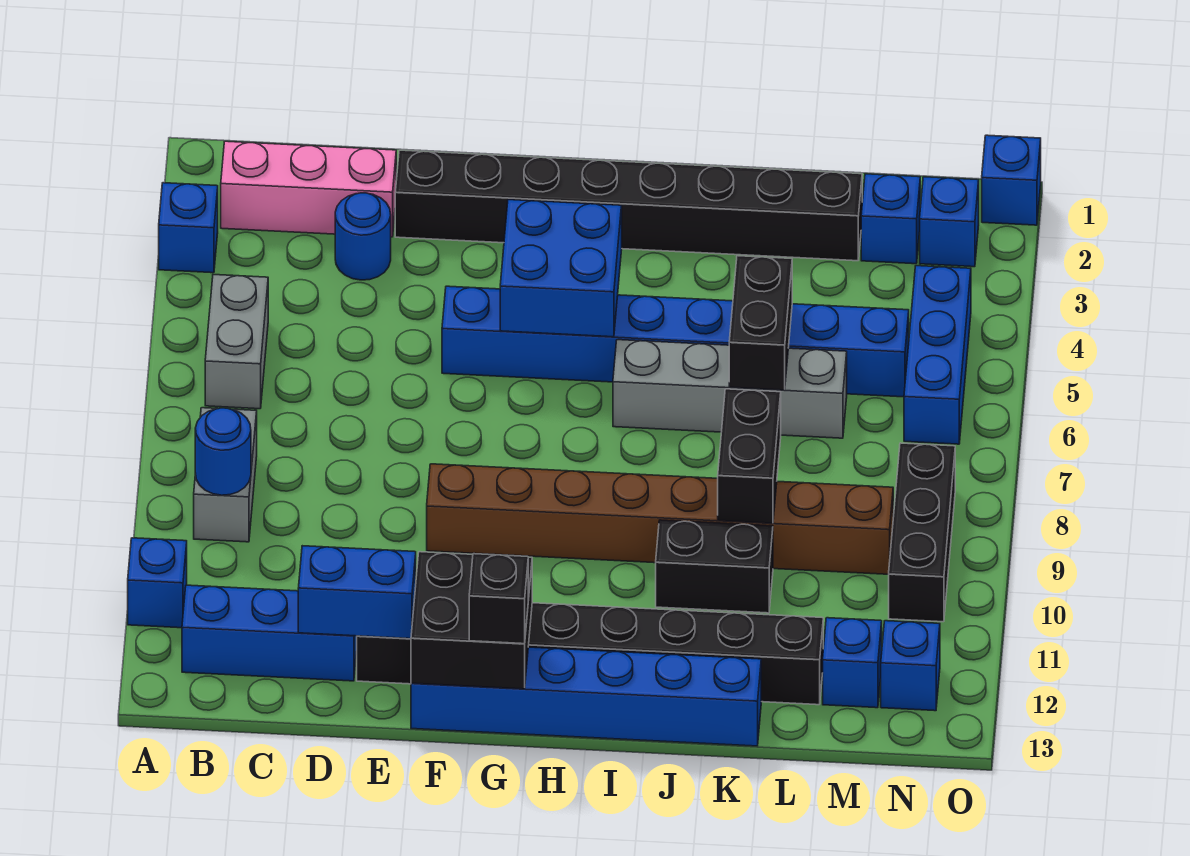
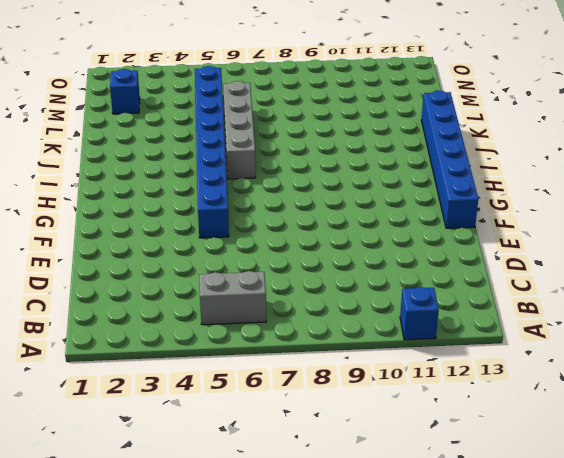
none -> blue 1x1 brick [159,183,218,273]
none -> pink 1x3 brick [221,141,396,237]
none -> grey 1x2 brick [194,408,257,542]

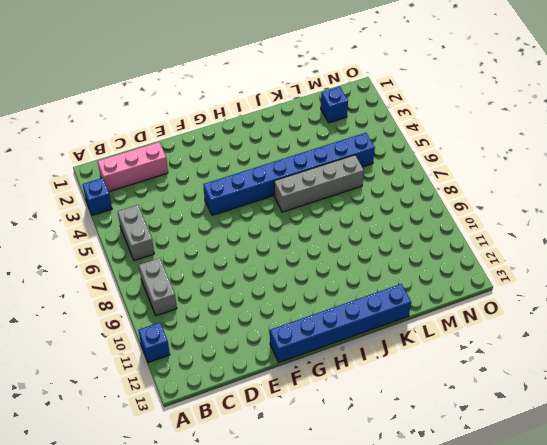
none -> blue 1x3 brick [182,585,357,681]
none -> blue 1x1 round brick [335,193,391,280]
none -> black 1x8 brick [395,150,862,261]

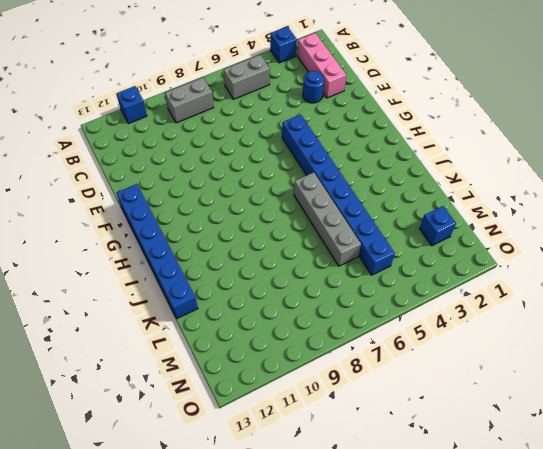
none -> blue 1x3 brick [182,585,357,681]
none -> black 1x8 brick [395,150,862,261]
none -> black 1x8 brick [357,603,823,705]

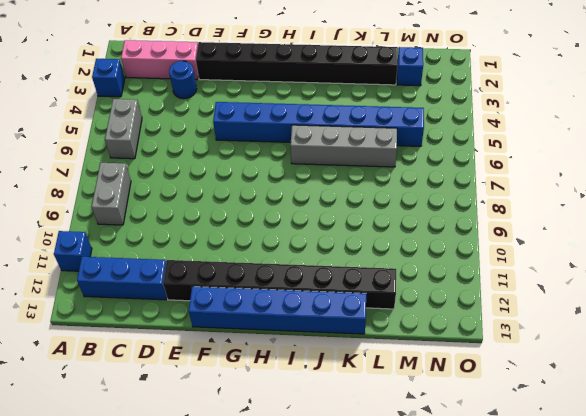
none -> brown 1x8 brick [427,464,893,574]
none -> black 1x2 brick [656,520,773,613]
none -> blue 1x1 brick [823,618,882,708]

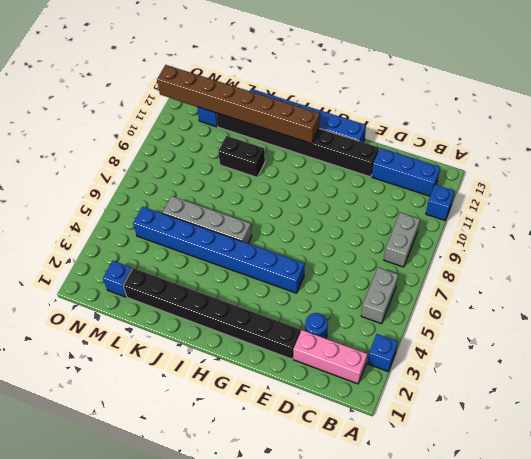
brown 1x8 brick [157,65,320,144] -> brown 1x8 brick moved to [427,464,893,574]
none -> blue 1x1 brick [920,177,979,267]
none -> blue 1x3 brick [904,266,971,444]
none -> black 1x3 brick [889,443,955,622]

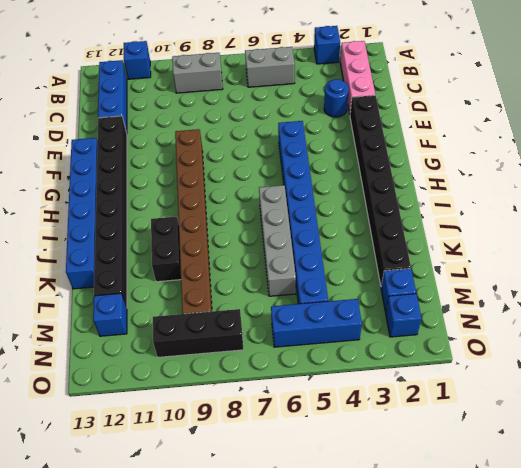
none -> blue 1x1 brick [881,621,940,711]
none -> blue 1x1 brick [982,135,1041,225]
none -> blue 1x1 round brick [195,408,251,495]

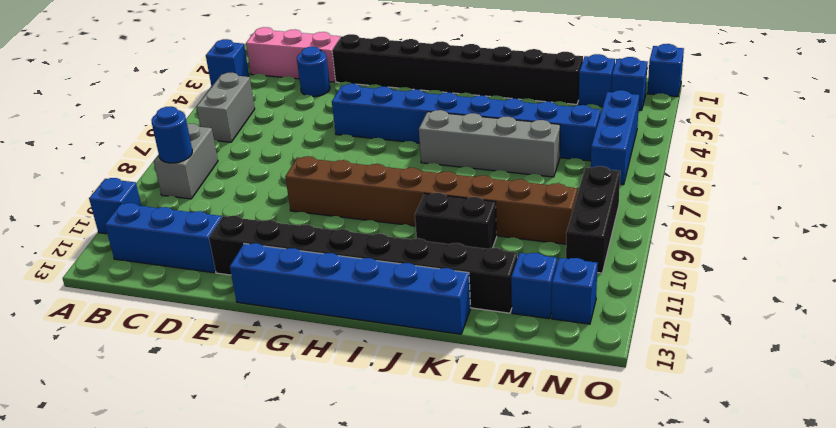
none -> blue 1x2 brick [298,546,416,639]
none -> black 2x2 brick [411,552,532,689]
none -> blue 2x2 brick [500,200,622,337]

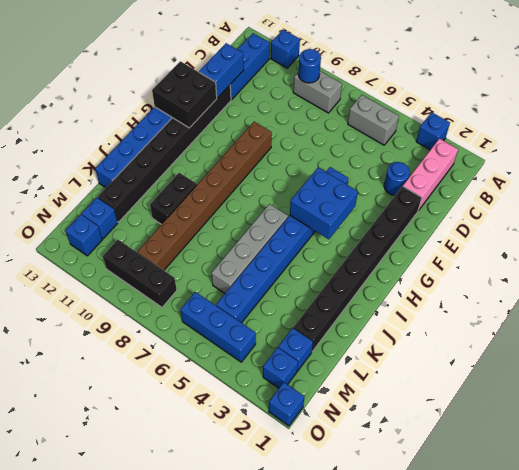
none -> black 1x2 brick [729,256,792,390]
none -> black 1x2 brick [718,389,781,523]
none -> black 1x1 brick [469,554,528,644]

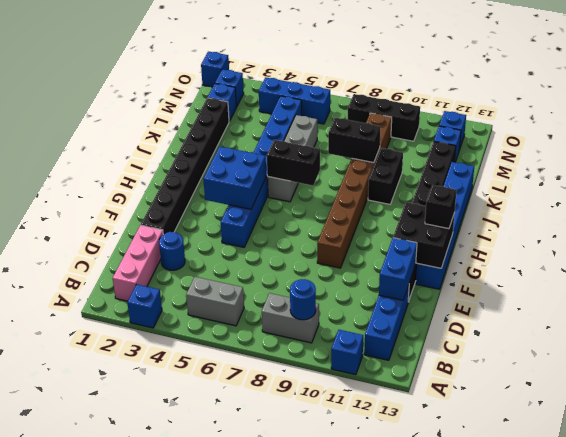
black 1x2 brick [267,140,320,186] -> black 1x2 brick moved to [729,256,792,390]

